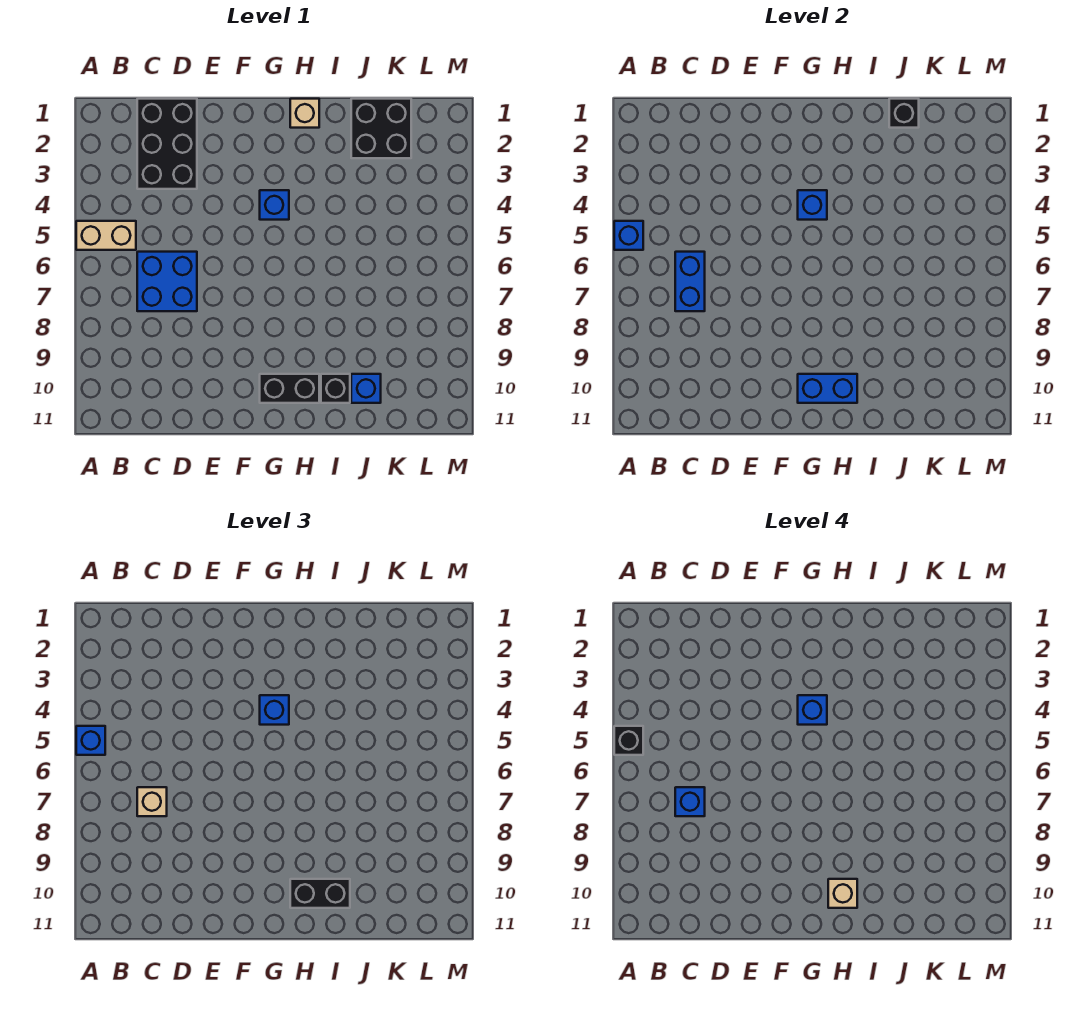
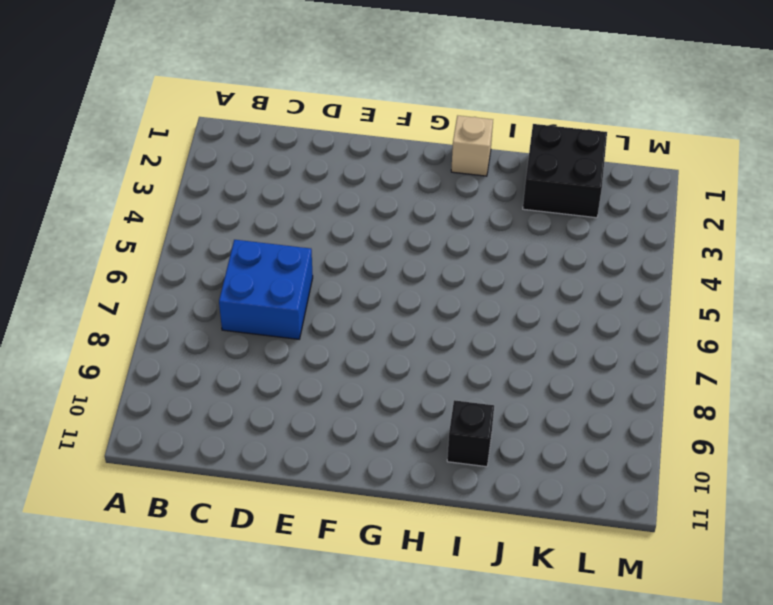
none -> tan 1x2 brick [76,221,136,250]
none -> black 2x3 brick [137,99,197,189]
none -> blue 1x1 brick [260,190,289,220]

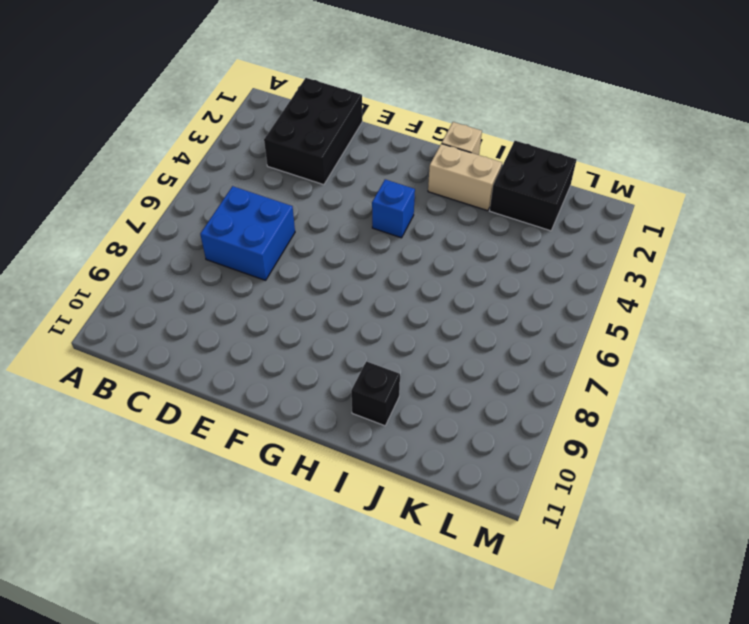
tan 1x2 brick [428,144,502,211] -> tan 1x2 brick moved to [76,221,136,250]
none -> black 1x2 brick [260,374,319,403]
none -> blue 1x1 brick [351,374,381,403]
none -> blue 1x1 brick [614,221,643,250]

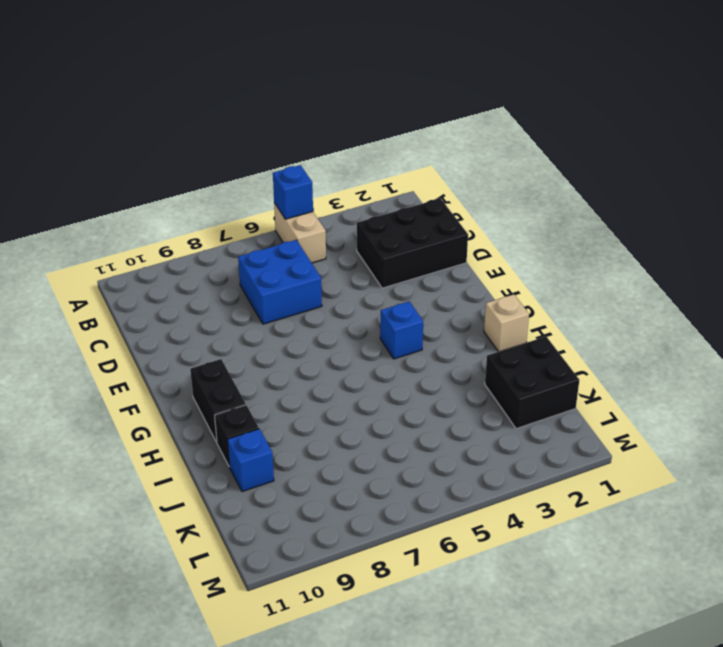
none -> blue 1x2 brick [675,252,705,311]
none -> blue 1x1 brick [798,190,827,220]
none -> blue 1x2 brick [798,374,857,403]

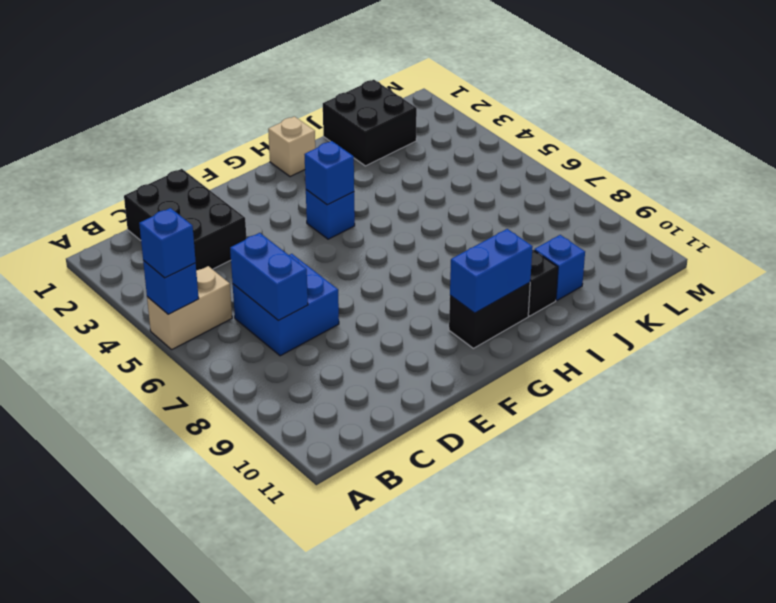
none -> black 1x1 brick [889,99,919,128]
none -> tan 1x1 brick [137,787,167,816]
none -> blue 1x1 brick [260,695,289,725]

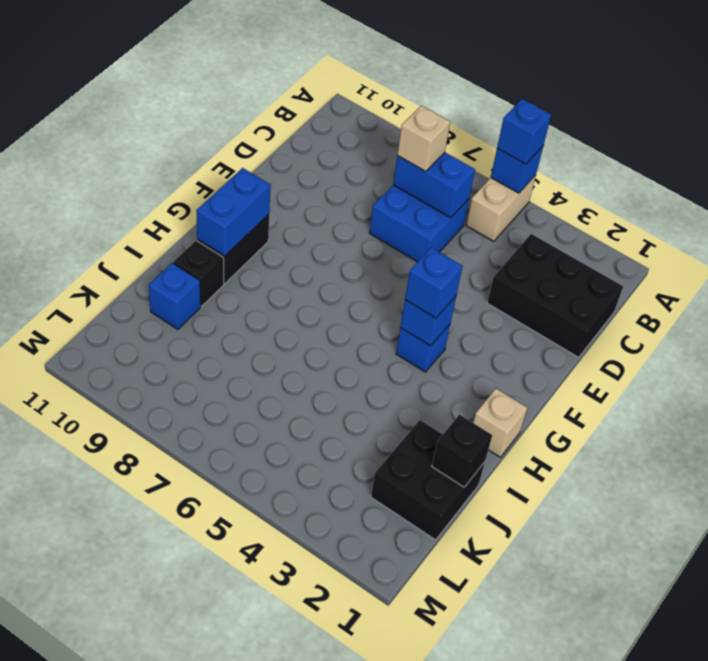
none -> black 1x2 brick [290,879,350,908]
none -> black 1x1 brick [614,726,643,755]
none -> blue 1x1 brick [675,787,705,816]

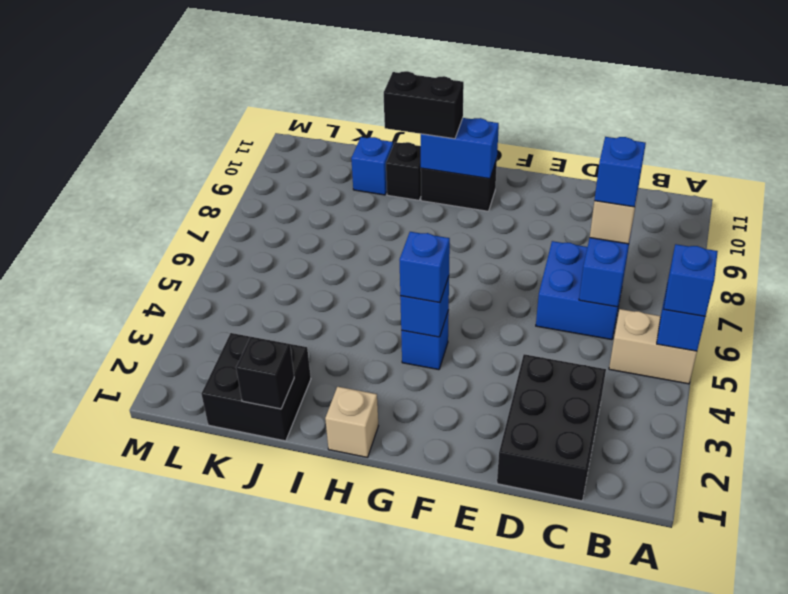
none -> black 1x1 brick [614,726,643,755]
none -> blue 1x1 brick [798,695,827,725]
none -> tan 1x1 brick [828,879,857,908]

